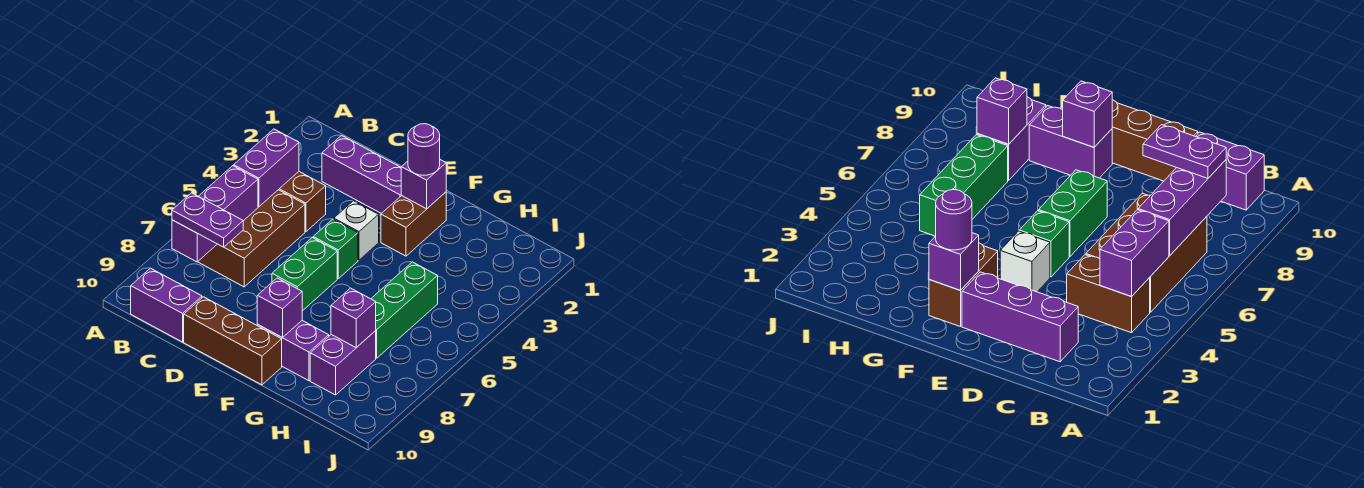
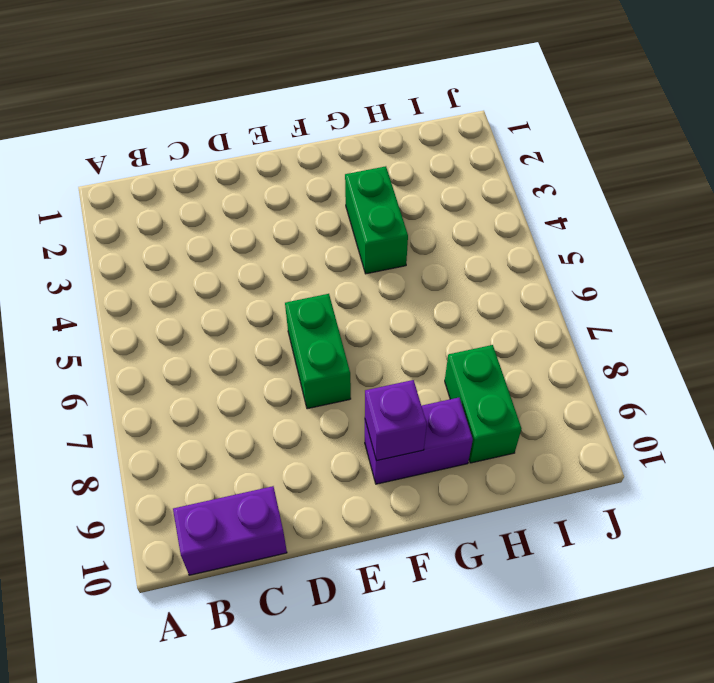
green 1x2 brick [345,166,408,274] -> none
green 1x2 brick [445,345,521,463] -> purple 1x2 brick [310,331,376,395]
none -> brown 1x2 brick [279,172,326,232]
none -> brown 2x3 brick [198,190,305,287]
none -> purple 1x3 brick [322,136,402,213]

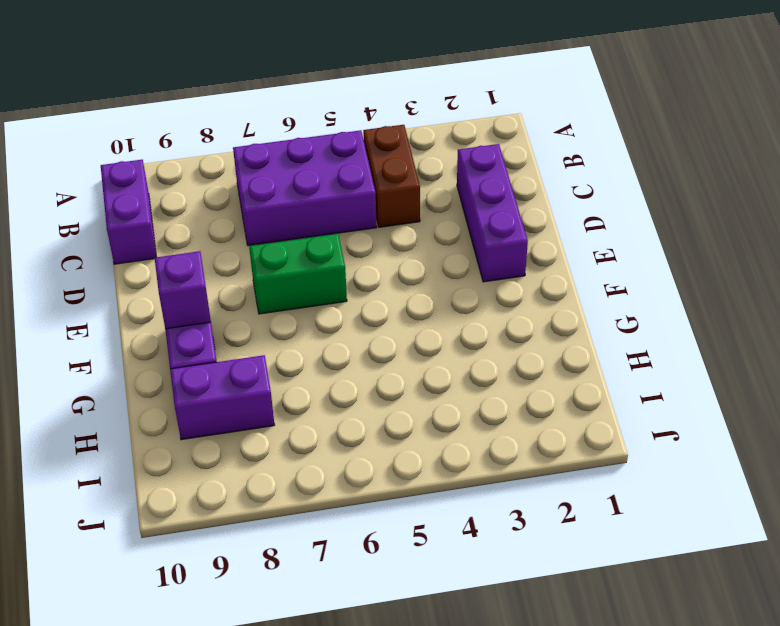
purple 2x3 brick [233,130,377,246] -> brown 2x3 brick [198,190,305,287]
none -> brown 1x3 brick [184,297,282,385]
none -> white 1x1 brick [334,201,379,260]
none -> green 1x1 brick [313,219,358,278]

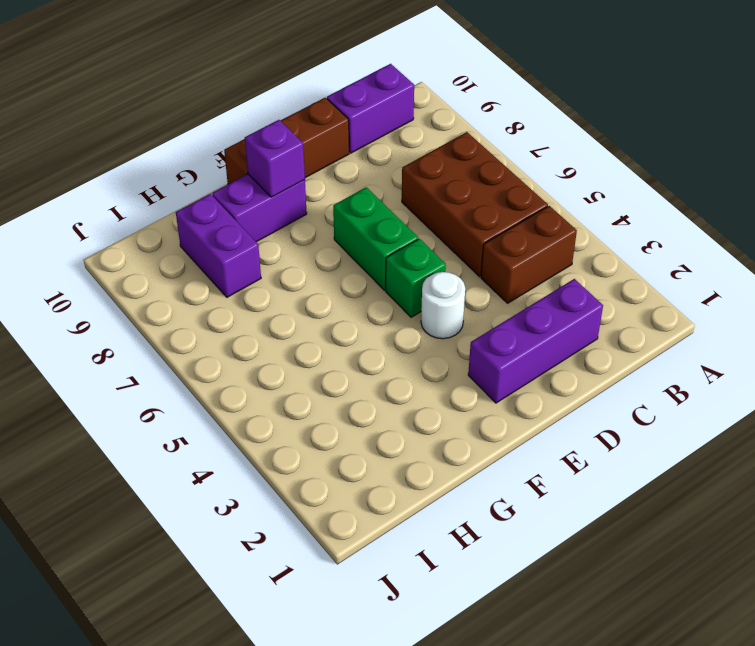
white 1x1 round brick [421,272,465,339] -> white 1x1 brick [334,201,379,260]
none -> brown 1x2 brick [381,192,446,256]
none -> green 1x3 brick [371,262,438,358]
none -> purple 1x2 brick [234,129,299,207]

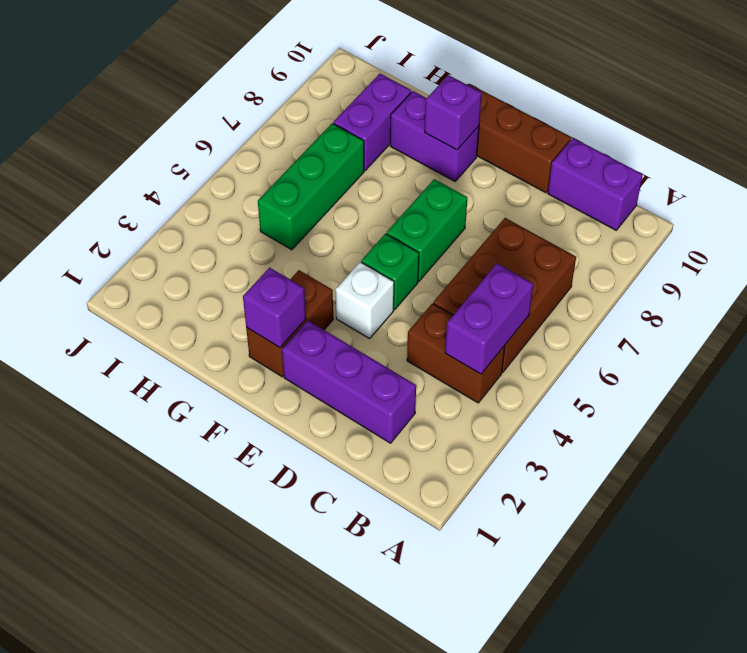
none -> purple 1x3 brick [172,166,258,262]
none -> purple 1x1 brick [331,288,376,348]
none -> purple 1x2 plate [172,193,243,247]

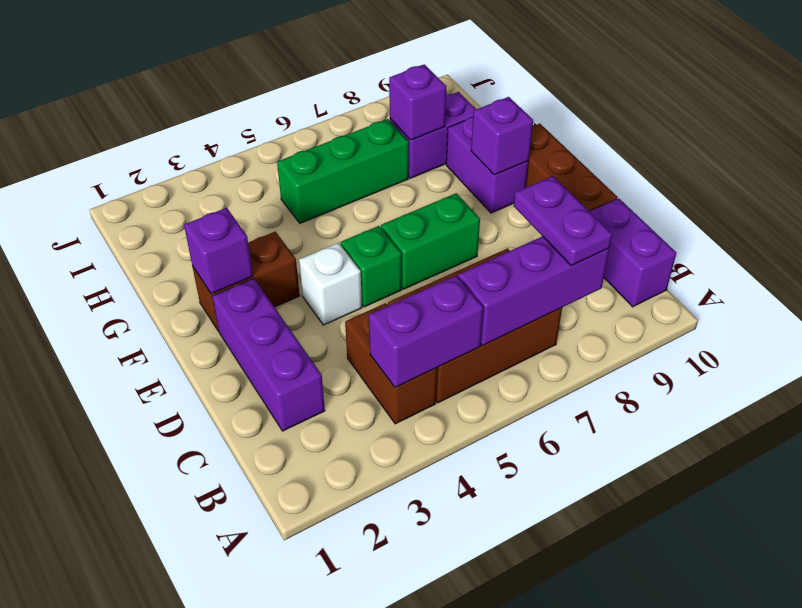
none -> purple 1x1 round brick [408,124,440,175]

